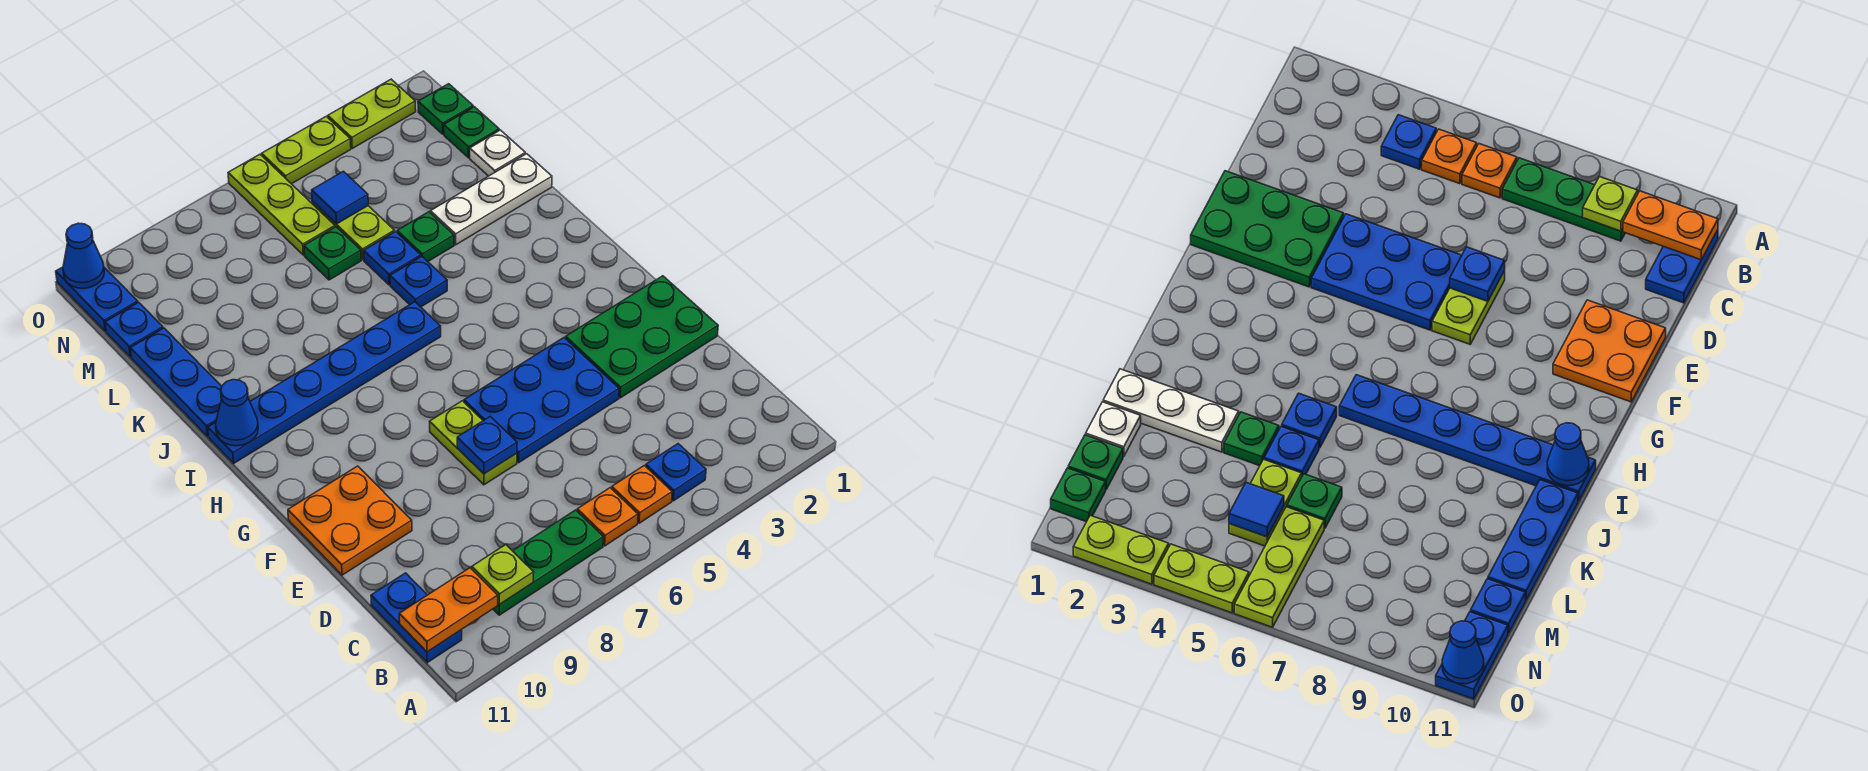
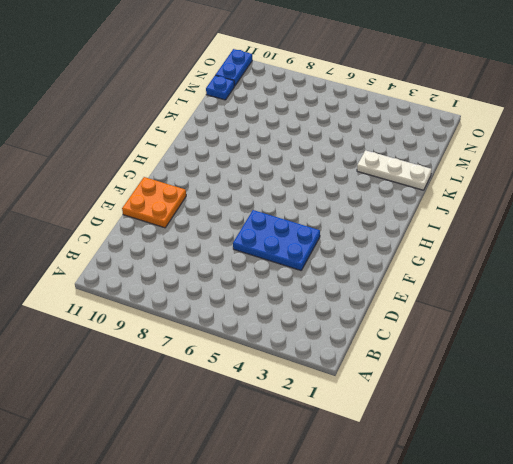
none -> blue 1x1 plate [646,444,706,501]
none -> orange 1x1 plate [612,465,672,523]
none -> orange 1x1 plate [577,488,638,546]
none -> green 1x3 plate [493,510,603,615]

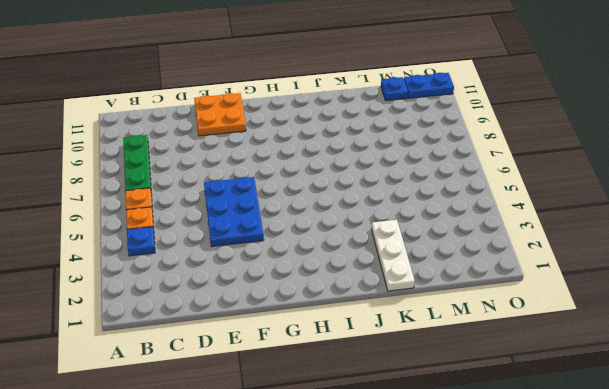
none -> blue 1x2 plate [371,573,462,663]
none -> green 2x3 plate [566,276,718,398]
none -> lime 1x2 plate [430,401,517,485]
none -> blue 1x6 plate [208,302,441,463]

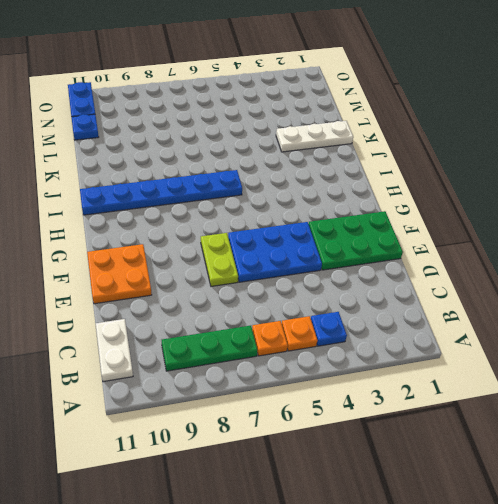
white 1x2 plate [96,319,133,382] -> blue 1x2 plate [371,573,462,663]
none -> blue 1x1 plate [390,256,447,307]
none -> blue 1x3 plate [130,328,222,436]
none -> green 1x1 plate [397,212,454,261]
none -> blue 1x1 plate [364,232,421,285]

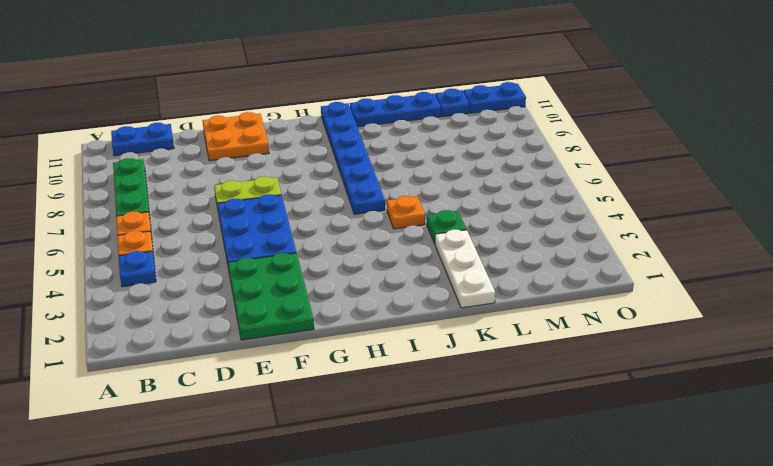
orange 1x1 plate [387,196,425,229] -> blue 1x1 plate [390,256,447,307]
none -> blue 1x1 plate [364,232,421,285]
none -> white 1x1 plate [470,130,525,176]
none -> lime 1x2 plate [312,202,394,260]
none -> green 1x1 plate [304,227,361,280]

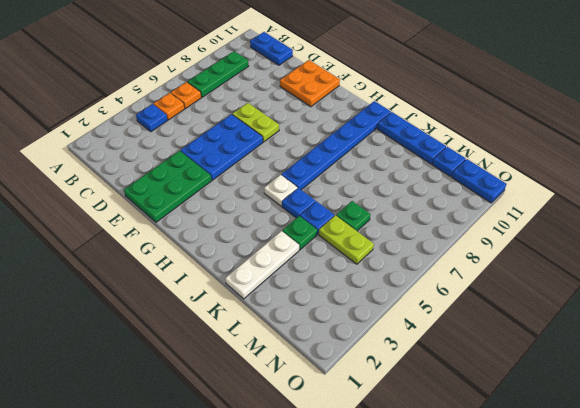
white 1x1 plate [264,175,297,206] -> white 1x1 plate moved to [470,130,525,176]
none -> green 1x1 plate [444,107,499,158]
none -> lime 1x3 plate [228,154,335,255]
none -> green 1x1 plate [418,84,473,134]
none -> lime 1x2 plate [328,79,416,148]

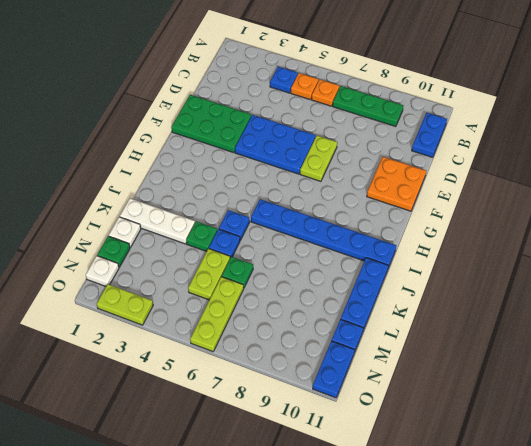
white 1x1 plate [86,256,119,286] -> green 1x1 plate [418,84,473,134]
none -> lime 1x2 plate [262,117,351,184]
none -> lime 1x1 plate [472,545,534,605]
none -> orange 1x2 plate [399,568,498,652]
none -> blue 1x1 plate [457,417,517,474]

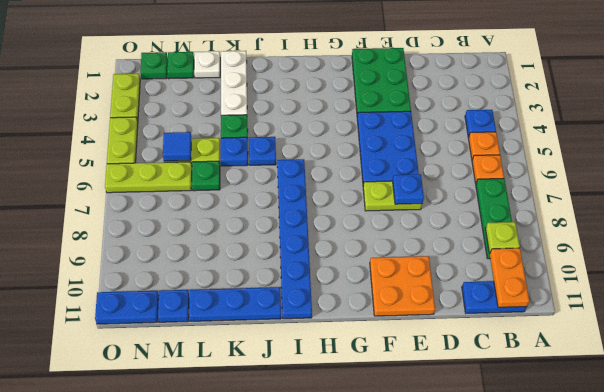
none -> blue 1x1 cone [216,380,258,446]
none -> blue 1x1 cone [63,223,104,288]

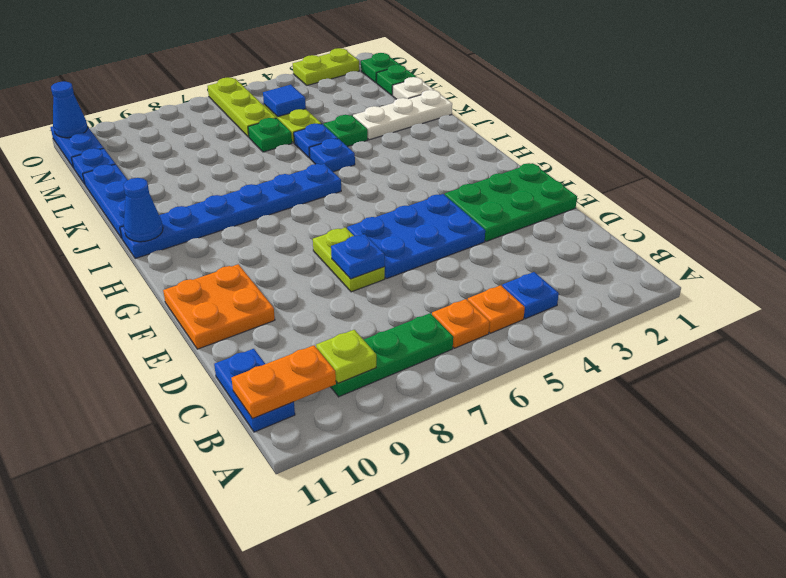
none -> lime 1x2 plate [262,117,351,184]

